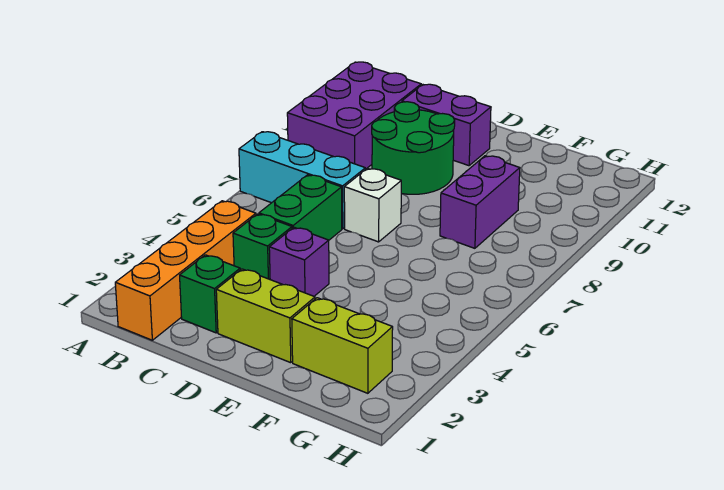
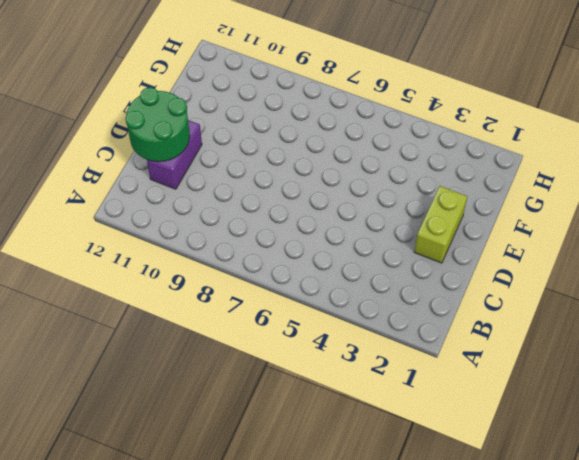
green 2x2 round brick [125,87,190,162] -> green 2x2 round brick moved to [372,102,455,194]
none -> cyan 1x3 brick [239,132,365,229]
none -> purple 2x3 brick [287,62,421,170]
none -> orange 1x4 brick [115,201,256,340]

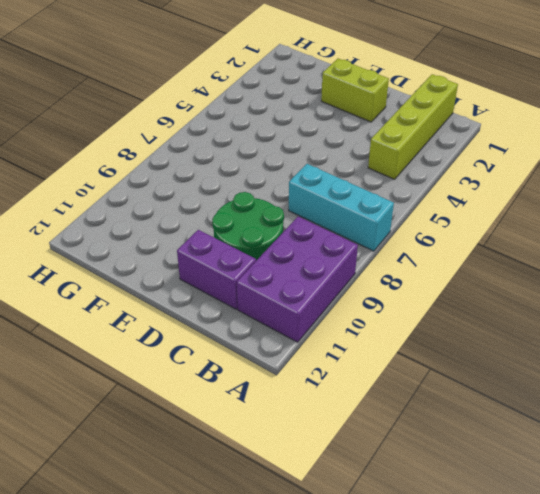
lime 1x4 brick [368,74,458,179] -> orange 1x4 brick [115,201,256,340]
none -> green 1x1 brick [180,255,240,333]
none -> green 1x1 brick [233,214,292,279]
none -> green 1x2 brick [259,175,342,240]

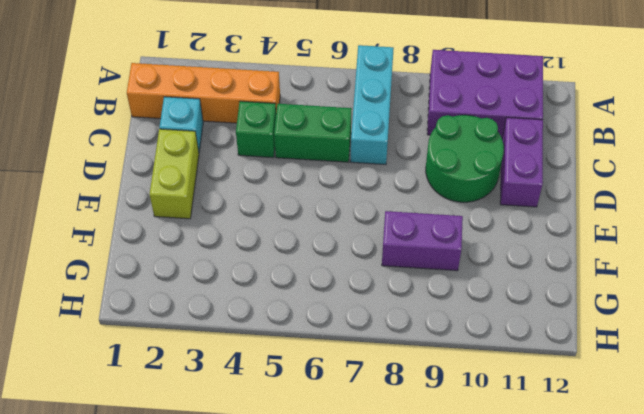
cyan 1x1 brick [159,97,203,151] -> green 1x1 brick [180,255,240,333]
none -> purple 1x1 brick [269,227,329,296]
none -> white 1x1 brick [344,168,401,242]
none -> lime 1x2 brick [292,298,393,393]

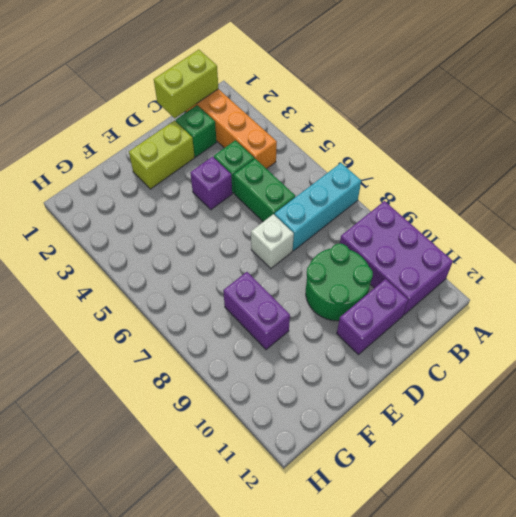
lime 1x2 brick [154,50,218,118] -> lime 1x2 brick moved to [292,298,393,393]

